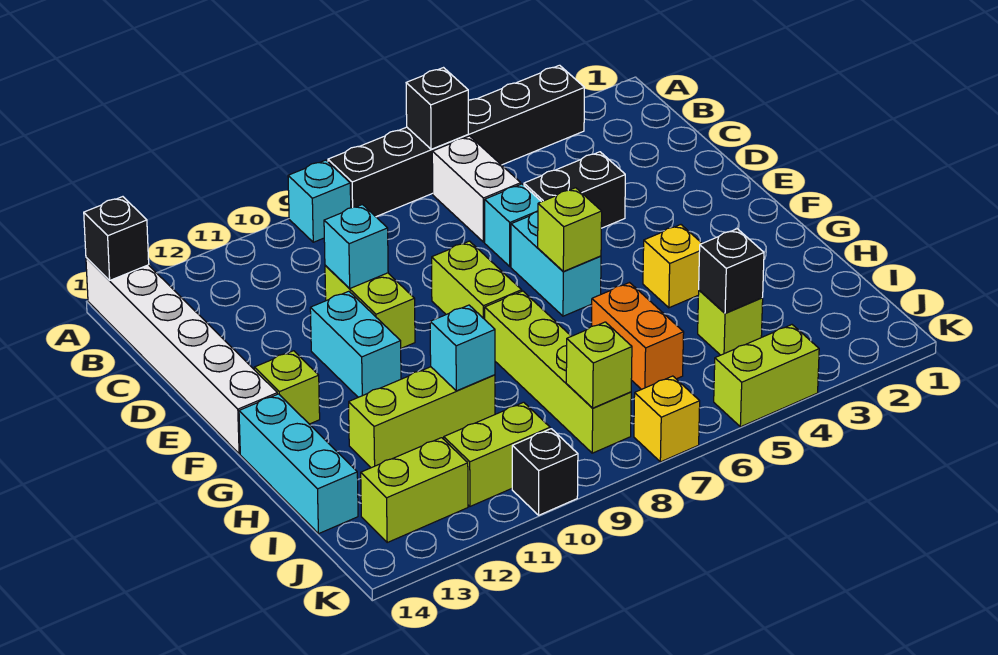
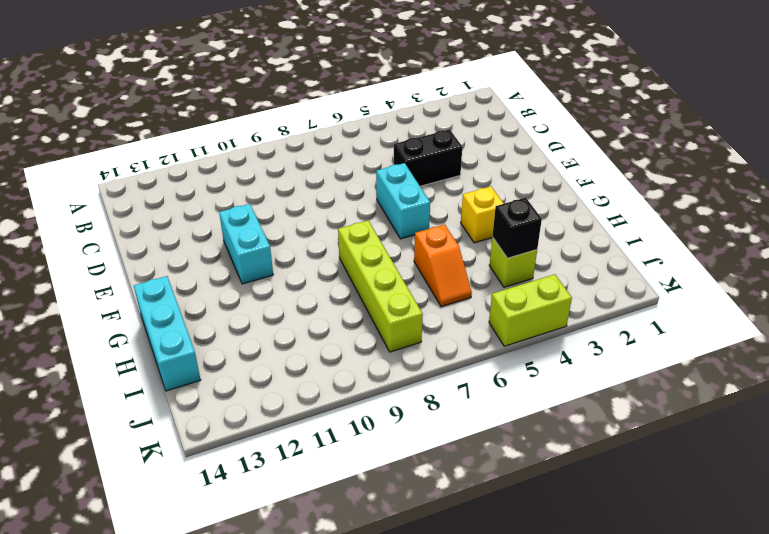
orange 1x2 slope [414,224,472,307] -> orange 1x2 brick [592,283,684,389]
none -> black 1x6 brick [328,65,585,217]
none -> cyan 1x1 brick [288,160,351,242]
none -> white 1x6 brick [86,258,277,454]

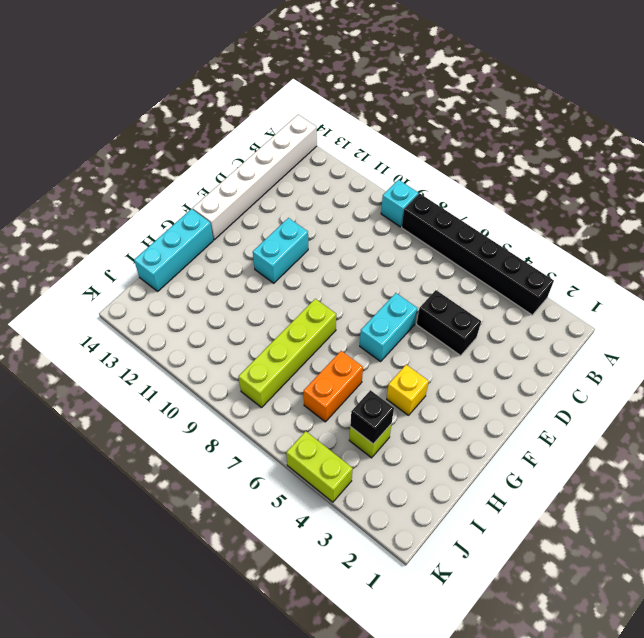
none -> white 1x2 brick [432,136,521,242]
none -> cyan 1x1 brick [485,184,541,266]
none -> lime 1x2 brick [325,265,415,348]

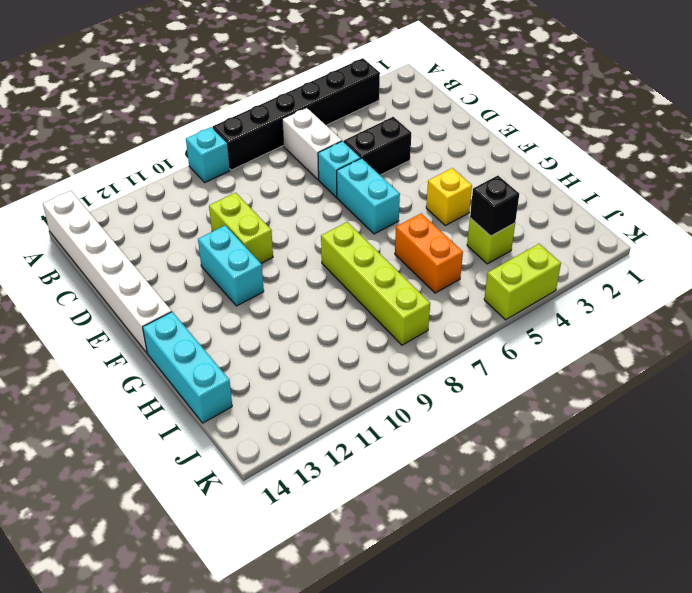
none -> lime 1x2 brick [432,241,522,319]
none -> lime 1x1 brick [254,351,320,424]
none -> lime 1x3 brick [349,367,495,468]

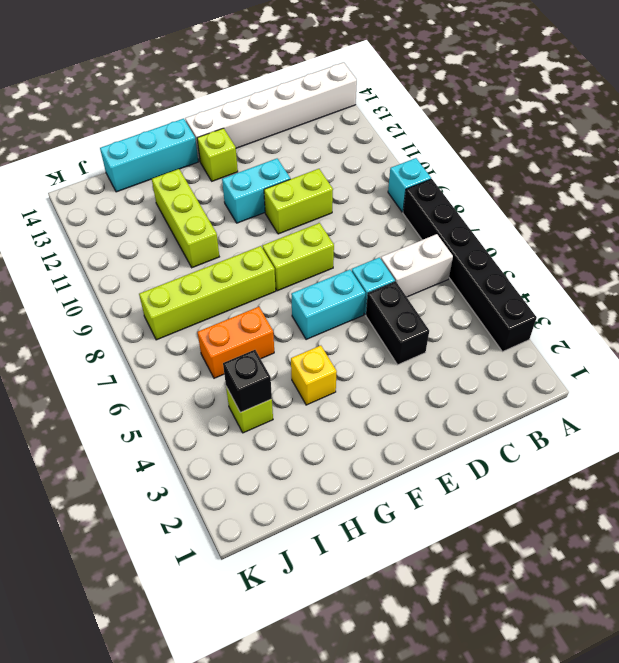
none -> lime 1x2 brick [444,402,550,506]
none -> lime 1x2 brick [361,438,468,542]
none -> lime 1x2 brick [714,325,819,427]

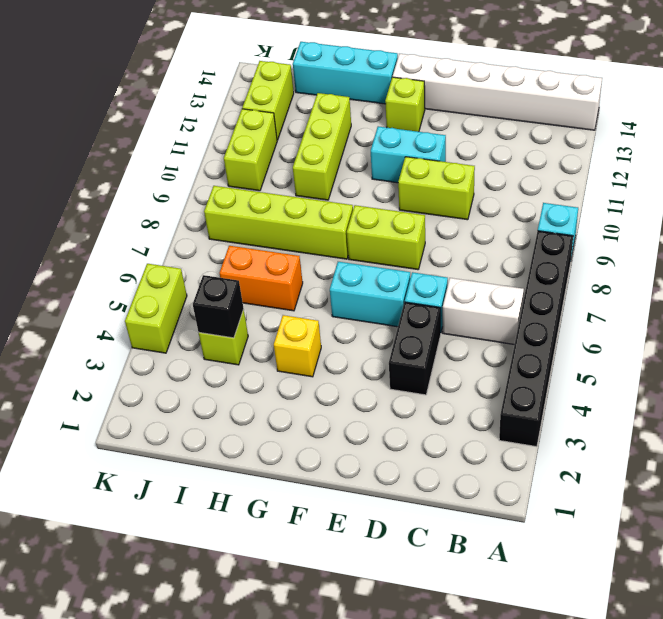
none -> yellow 1x1 brick [634,376,700,462]
none -> black 1x1 brick [512,429,578,515]
none -> black 1x1 brick [406,68,468,149]

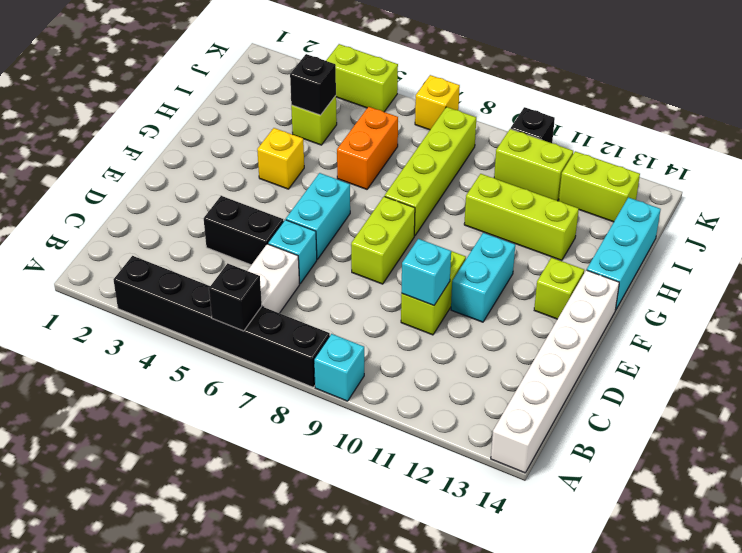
none -> black 1x1 brick [84,197,149,281]
none -> lime 1x1 brick [538,188,602,271]
none -> cyan 1x1 brick [430,305,495,391]

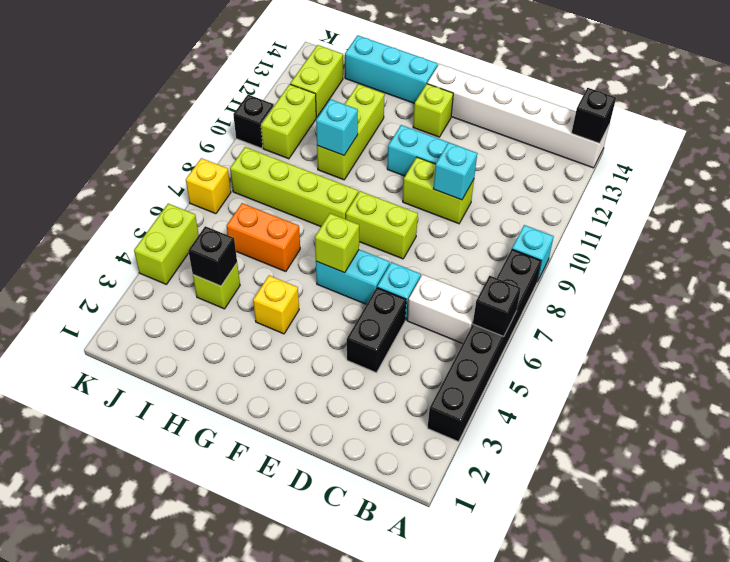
none -> lime 1x1 brick [566,322,632,408]

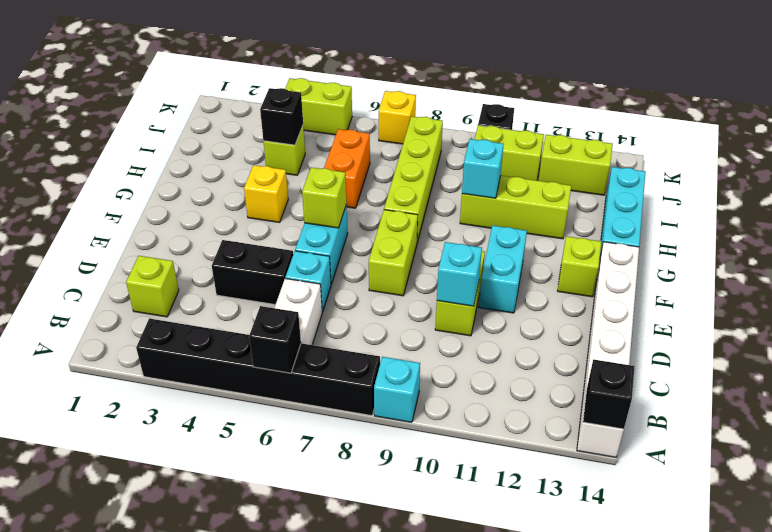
lime 1x1 brick [126,256,179,317] -> lime 1x1 brick moved to [566,322,632,408]

